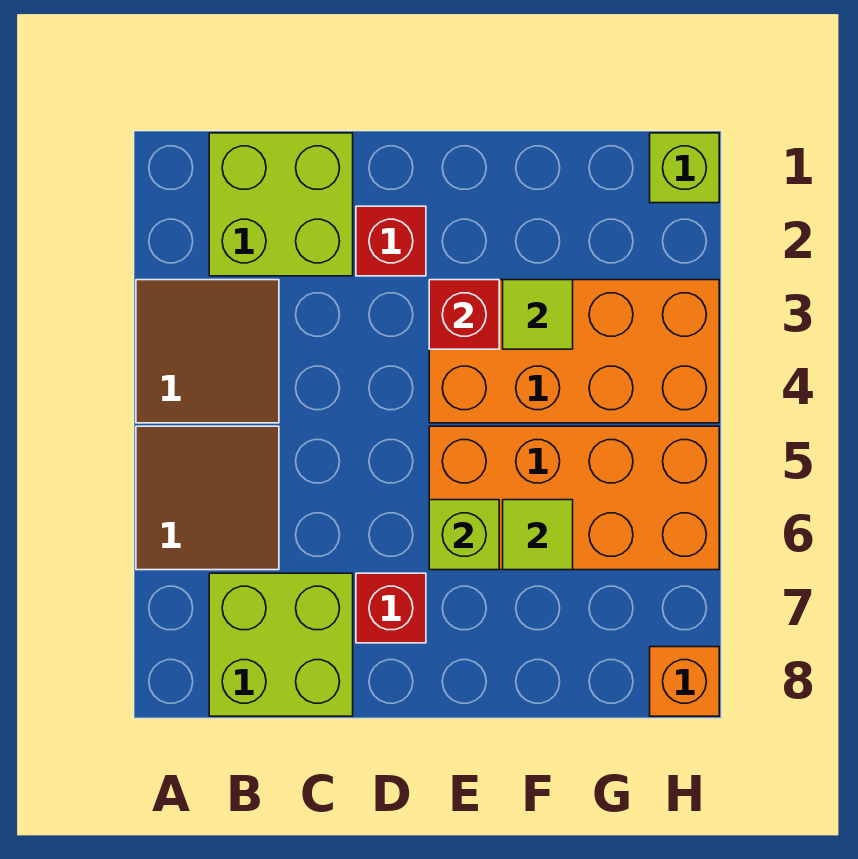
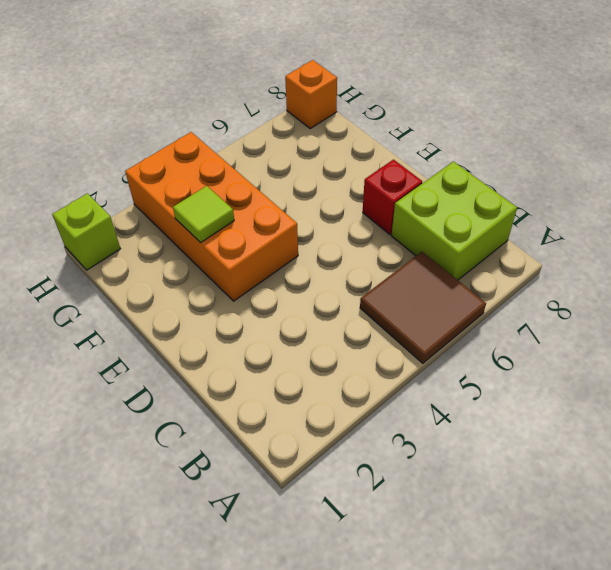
none -> brown 2x2 tile [136,280,279,423]
none -> lime 2x2 brick [209,133,353,276]
none -> red 1x1 brick [356,206,426,276]

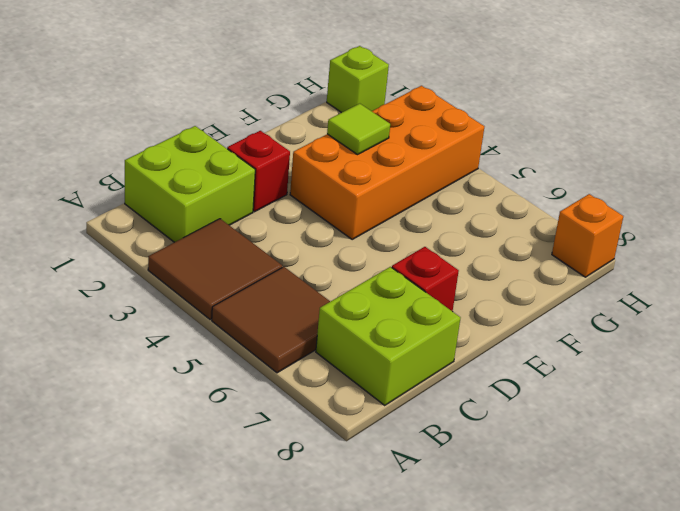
none -> orange 2x4 brick [429,426,719,570]
none -> red 1x1 brick [429,280,499,349]
none -> lime 1x1 brick [429,500,499,570]

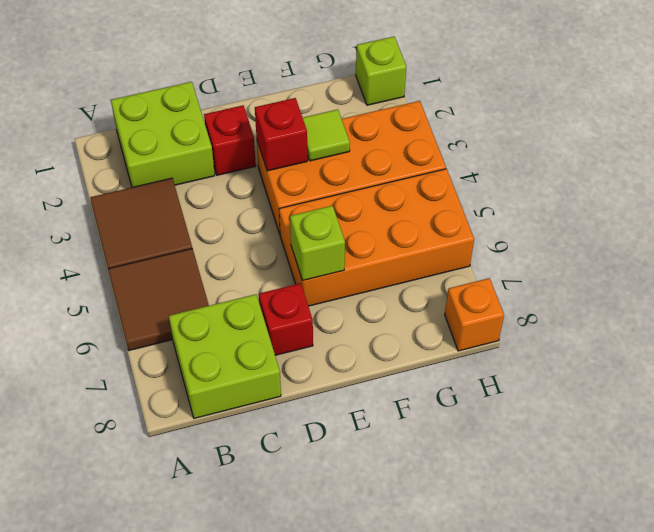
none -> lime 1x1 tile [503,500,573,570]

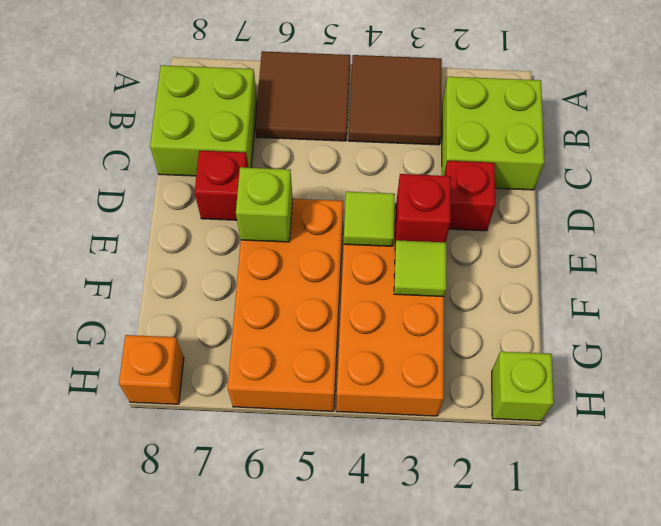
lime 1x1 tile [344,192,395,246] -> lime 1x1 tile moved to [503,500,573,570]

